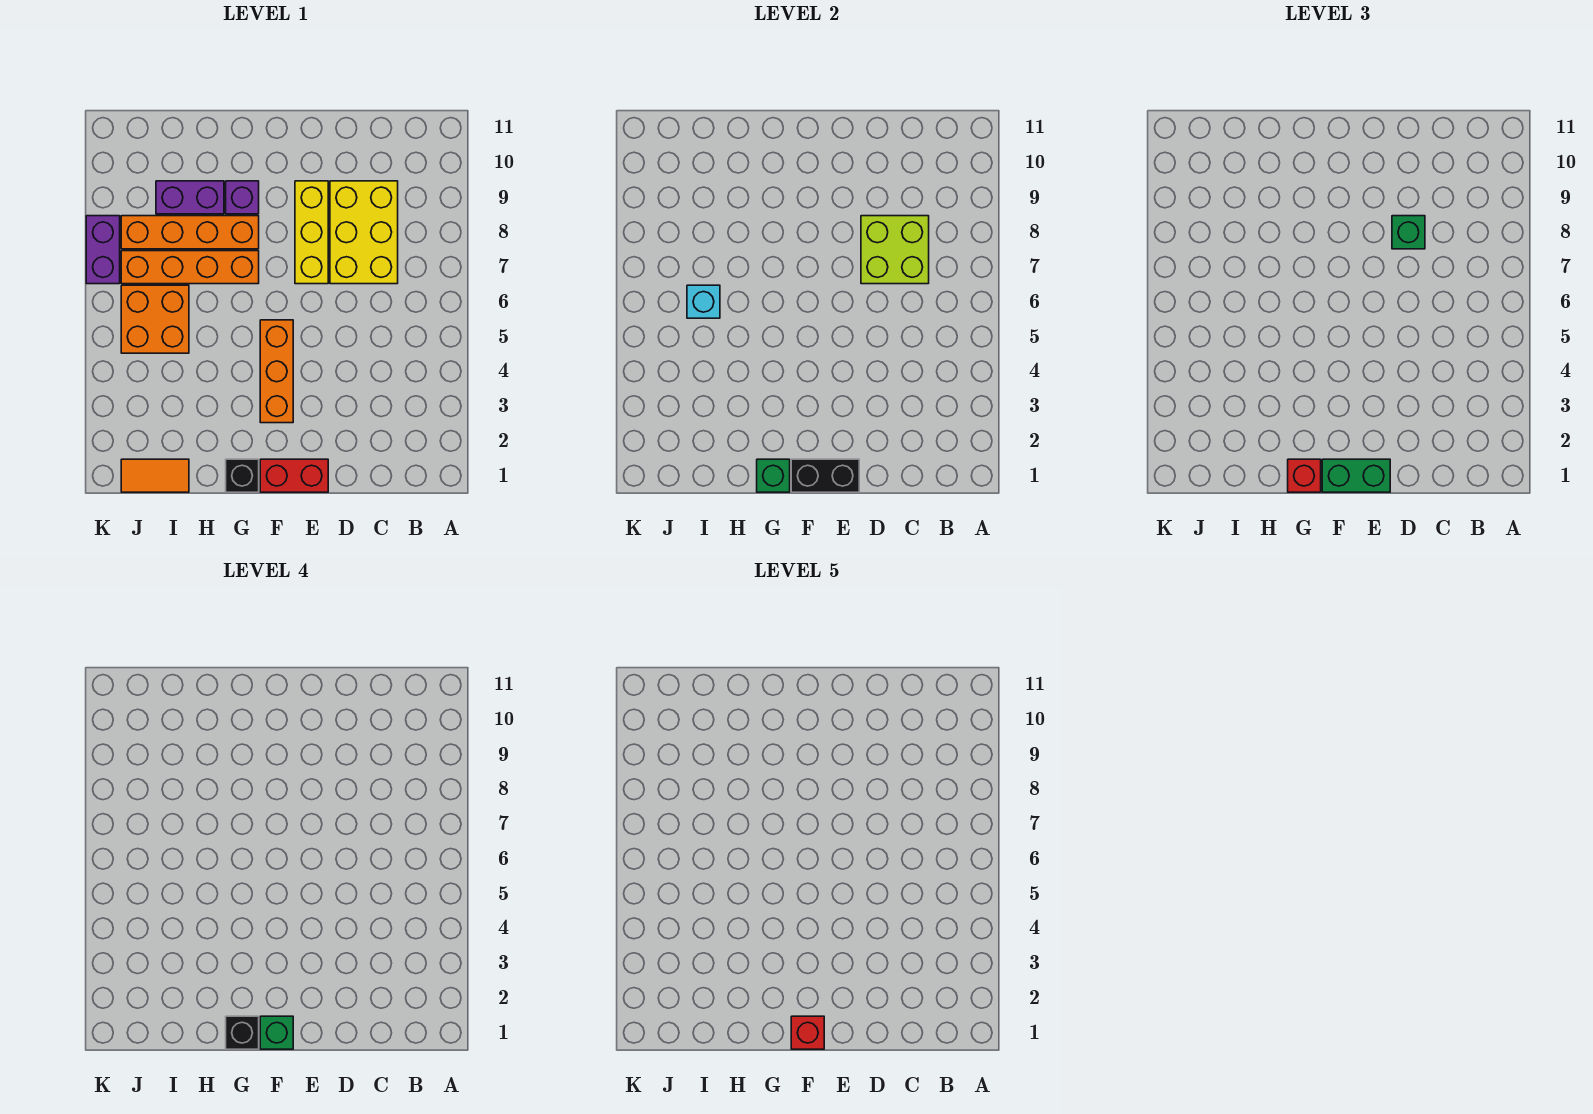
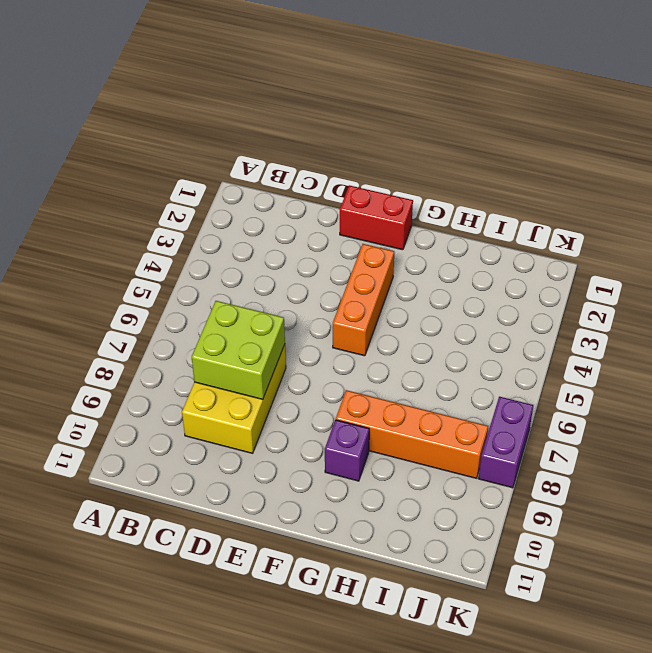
none -> yellow 1x3 brick [295,181,328,284]
none -> black 1x1 brick [226,459,259,492]
none -> orange 1x4 brick [121,251,259,284]

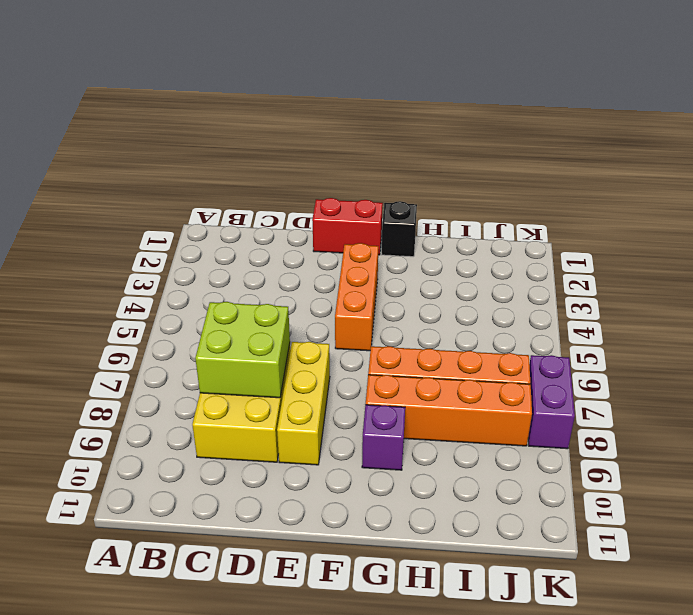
none -> purple 1x2 brick [156,181,224,214]
none -> orange 1x2 tile [121,459,189,492]
none -> orange 2x2 brick [121,285,189,353]

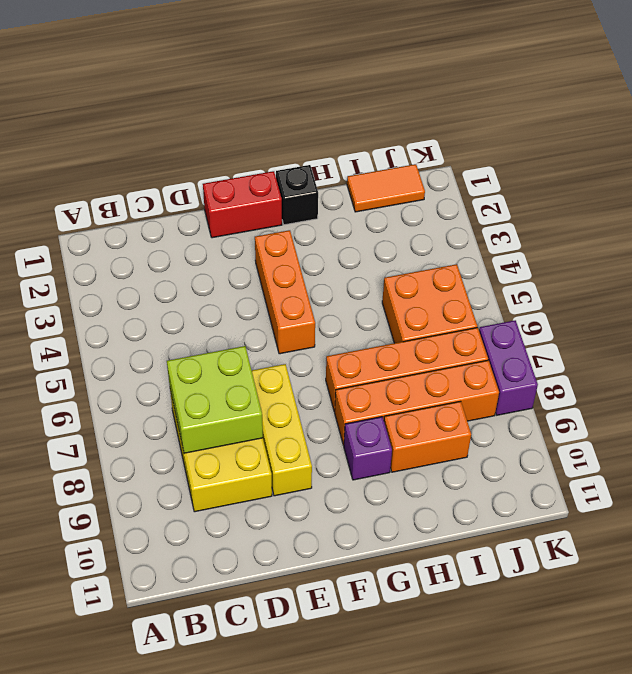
orange 1x2 brick [384,401,471,472] -> purple 1x2 brick [156,181,224,214]
none -> black 1x2 brick [791,459,859,492]
none -> green 1x1 brick [757,459,790,492]
none -> cyan 1x1 brick [687,285,720,318]

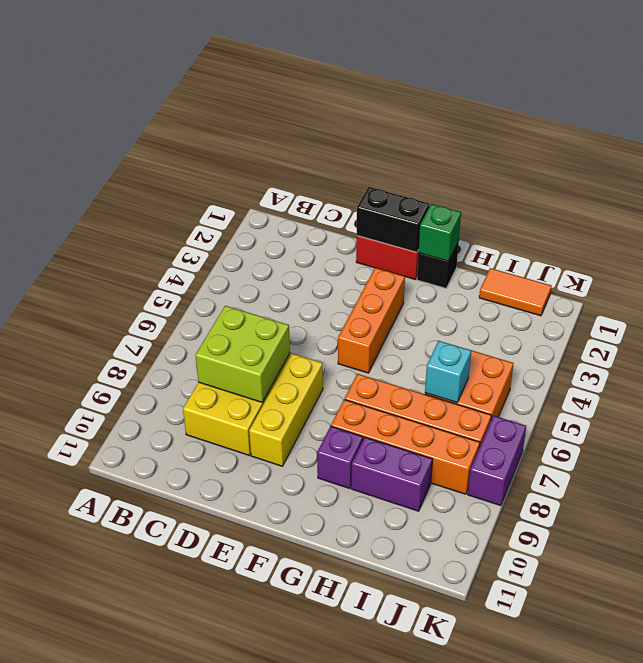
none -> green 1x1 brick [1392,216,1425,249]
none -> green 1x2 brick [1322,459,1390,492]
none -> red 1x1 brick [1288,459,1321,492]

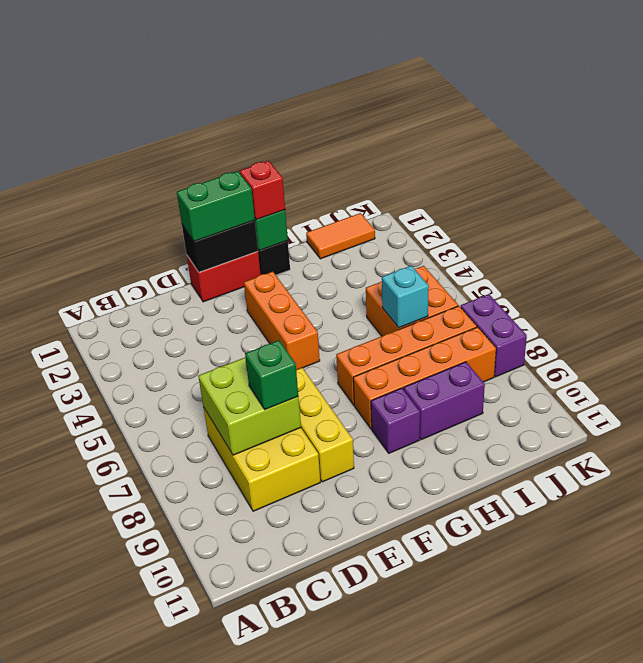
none -> green 1x1 brick [260,1016,293,1049]
none -> black 1x1 brick [226,1016,259,1049]
none -> red 1x1 brick [791,1016,824,1049]

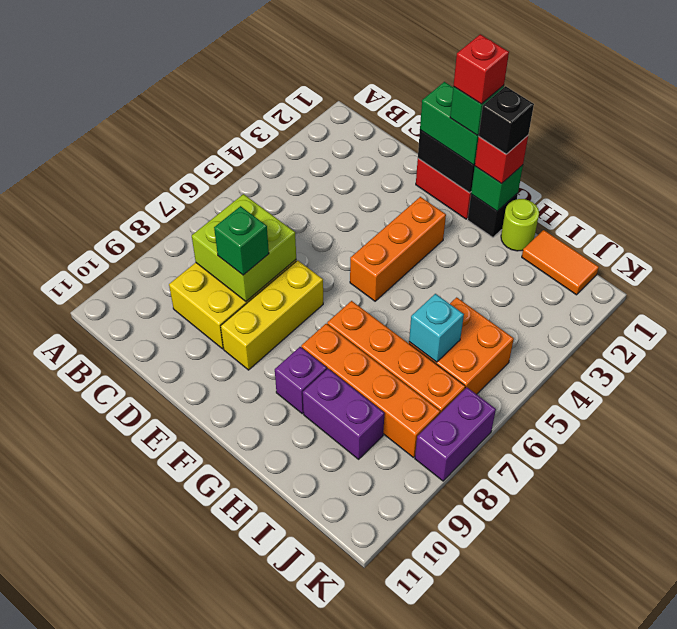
lime 1x1 round brick [501,199,539,251] -> none

